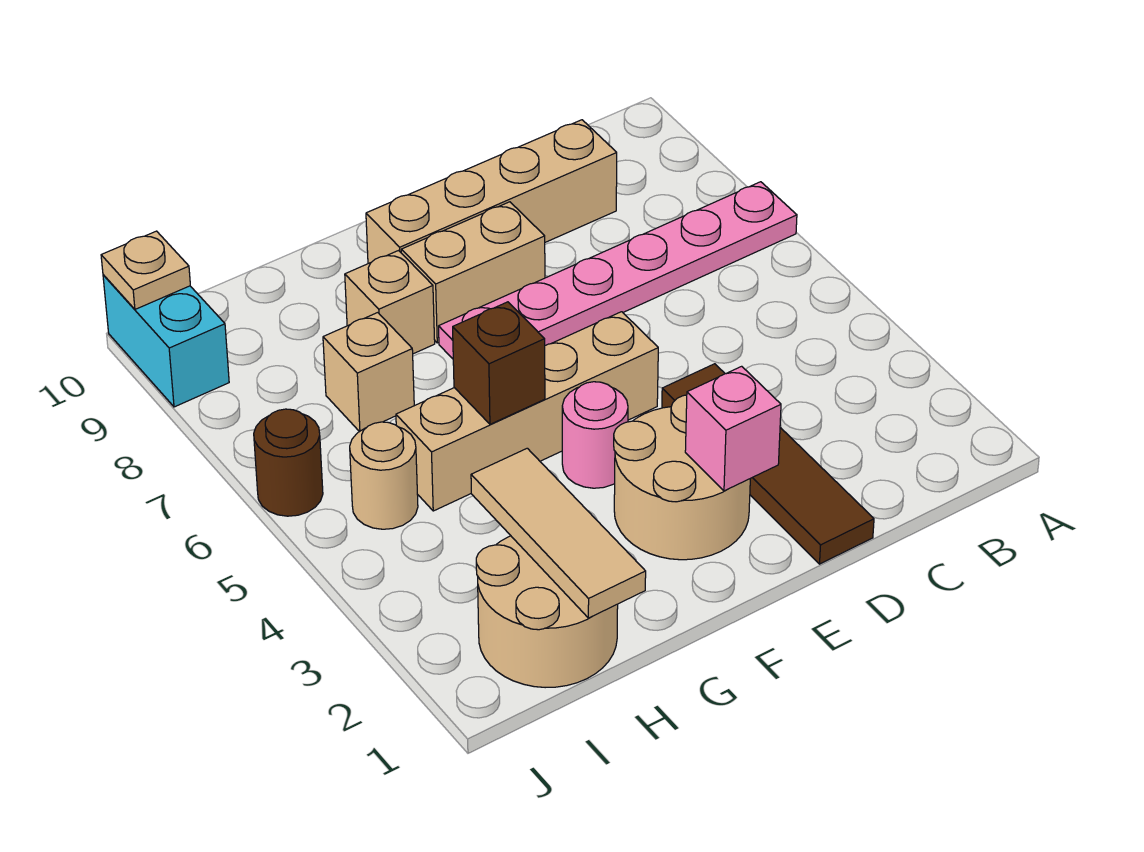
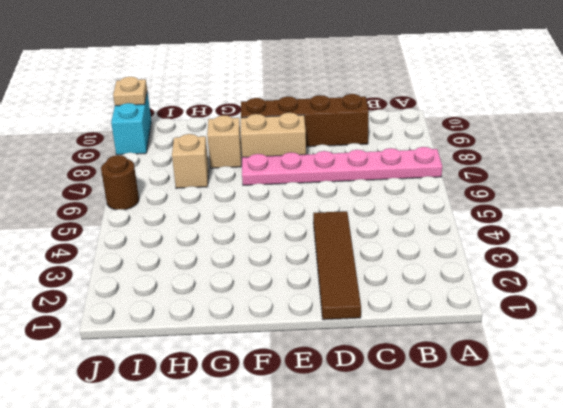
brown 1x4 brick [241,94,369,147] -> tan 1x4 brick [366,120,617,264]
none -> tan 2x2 round brick [614,395,750,560]
none -> tan 1x4 brick [396,312,658,511]
none -> pink 1x1 round brick [562,382,628,488]

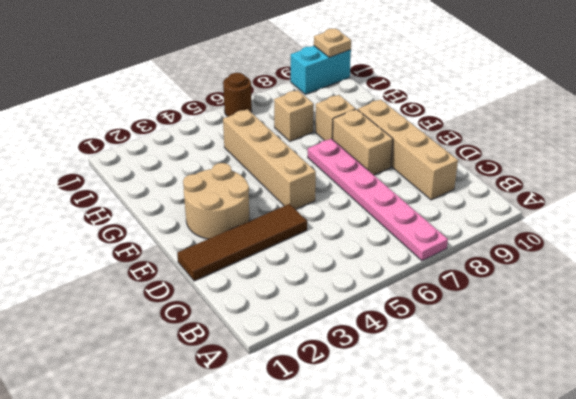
none -> pink 1x1 round brick [562,382,628,488]
none -> tan 2x2 round brick [476,536,618,688]
none -> tan 1x1 round brick [350,422,418,529]

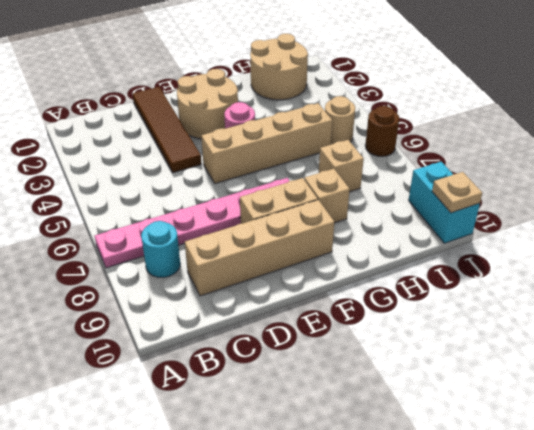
cyan 1x1 round brick [141,221,180,277] -> none
none -> pink 1x1 brick [685,366,781,491]
none -> brown 1x1 brick [453,302,545,424]
none -> tan 1x3 tile [471,448,646,618]

